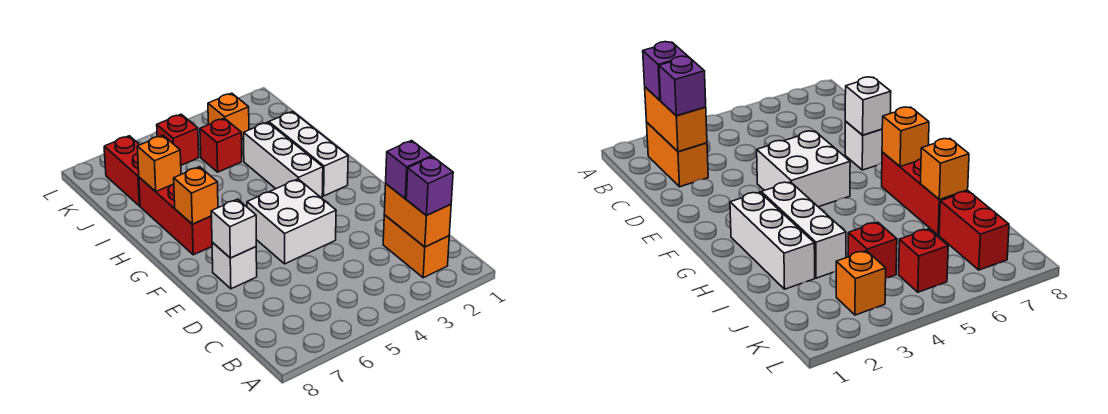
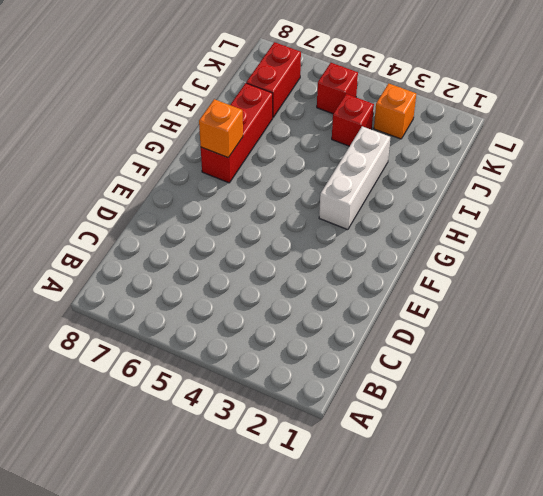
none -> orange 1x2 brick [383,215,449,278]
none -> white 2x2 brick [247,179,336,264]
none -> white 1x1 brick [212,242,257,289]

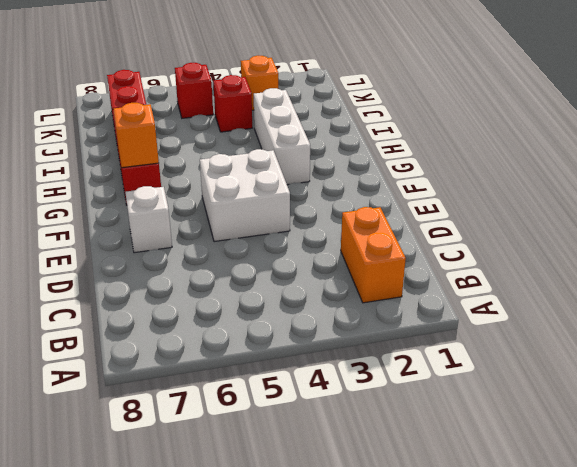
none -> white 1x3 brick [269,112,348,196]
none -> orange 1x2 brick [384,184,451,247]
none -> white 1x1 brick [211,199,256,258]

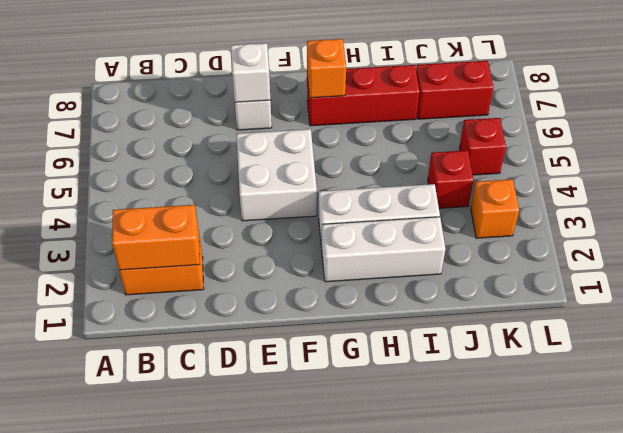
none -> orange 1x1 brick [137,135,181,192]
none -> purple 1x1 brick [406,157,453,216]
none -> purple 1x1 brick [386,141,432,199]

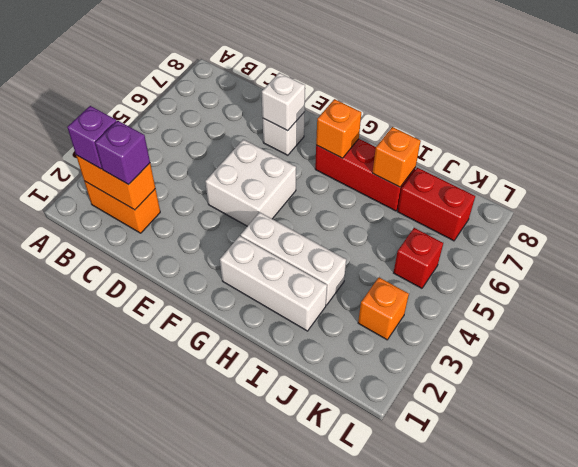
none -> red 1x1 brick [200,118,242,172]

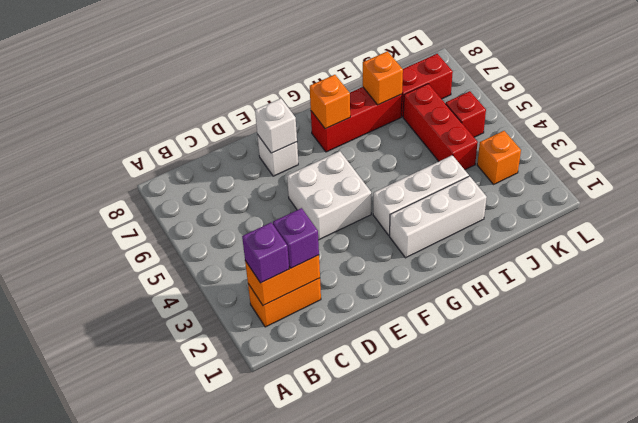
red 1x3 brick [403,84,478,170] -> red 1x1 brick [200,118,242,172]

